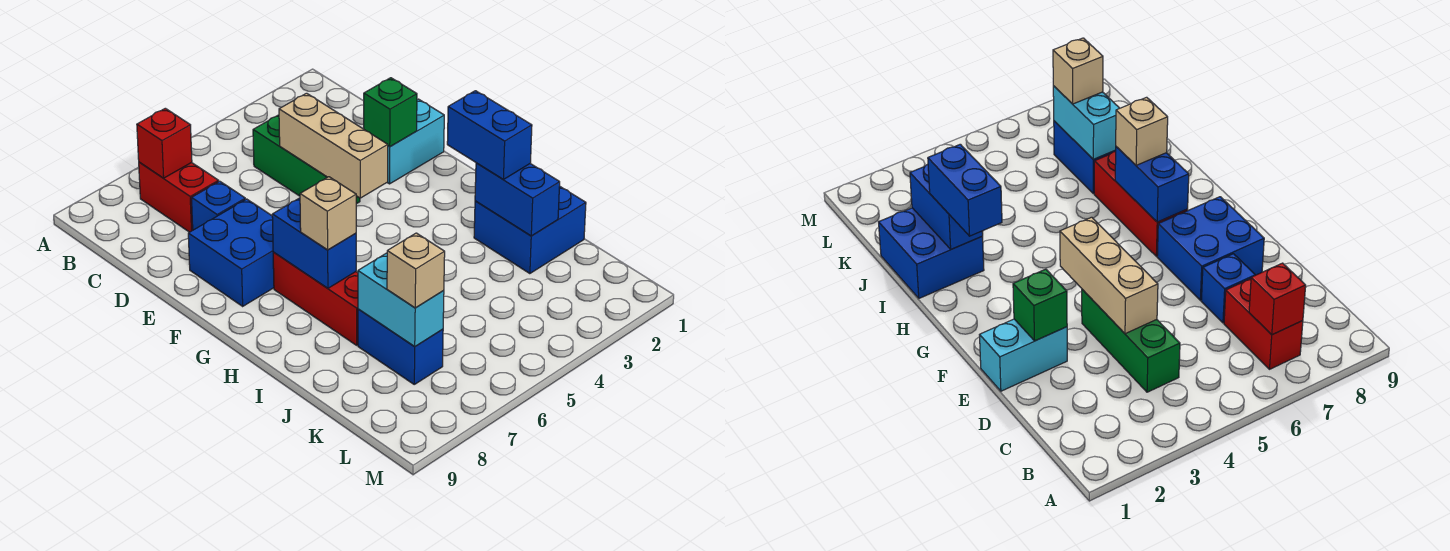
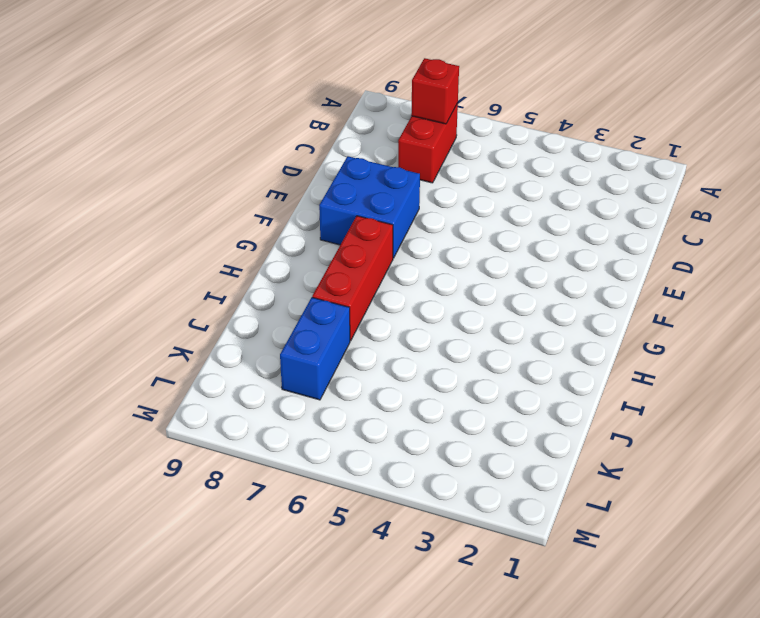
none -> green 1x3 brick [253,115,360,204]
none -> blue 1x1 brick [192,181,245,230]
none -> cyan 1x2 brick [387,99,444,184]

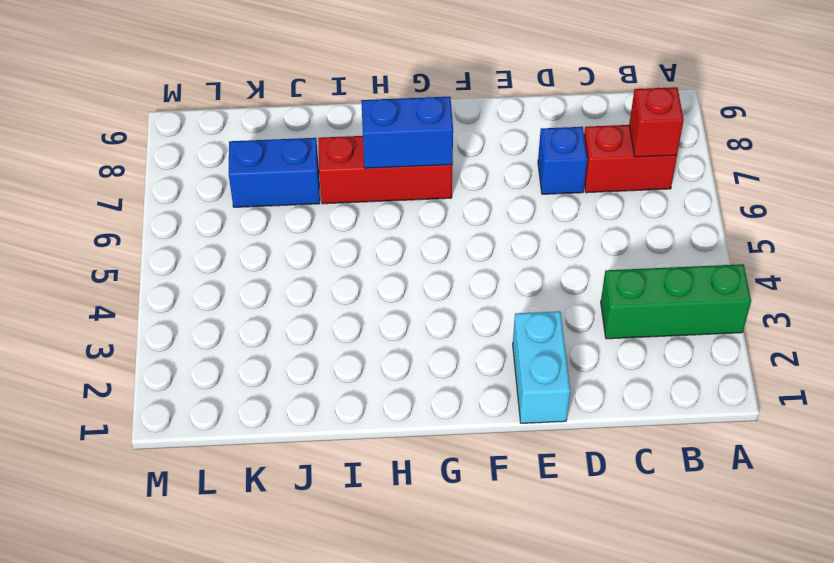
green 1x3 brick [601,264,751,339] -> green 1x3 brick moved to [253,115,360,204]
none -> blue 2x2 brick [188,199,274,306]
none -> blue 2x2 brick [474,187,586,274]
none -> tan 1x3 brick [279,93,388,198]

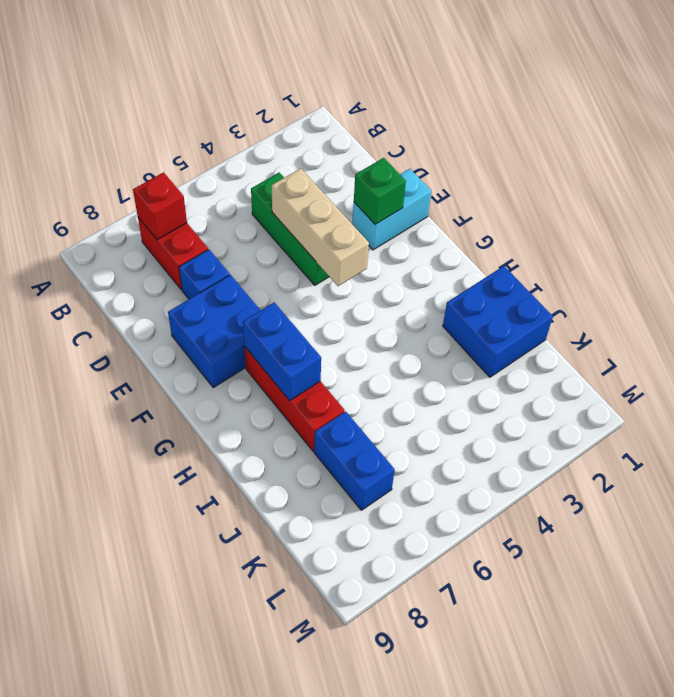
none -> blue 1x2 brick [475,163,560,236]
none -> cyan 1x2 brick [358,253,444,347]
none -> blue 1x2 brick [447,91,532,179]

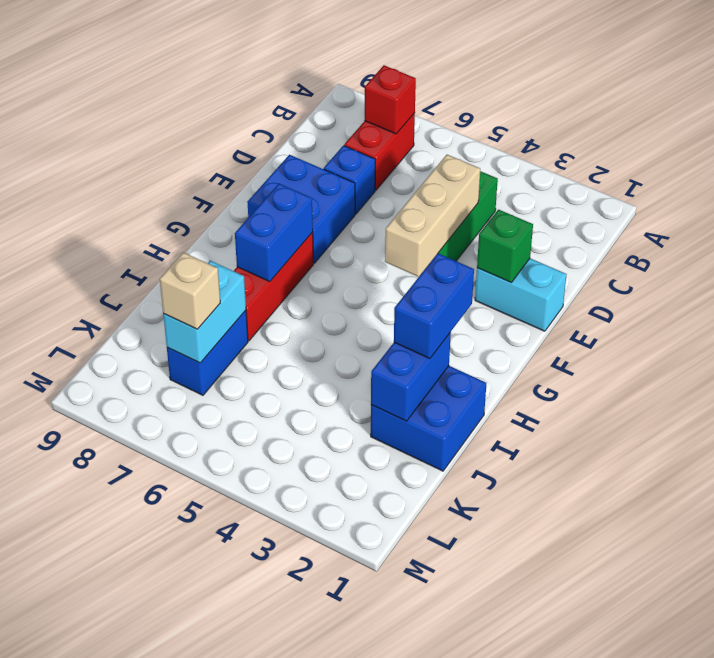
none -> tan 1x1 brick [300,177,356,250]

